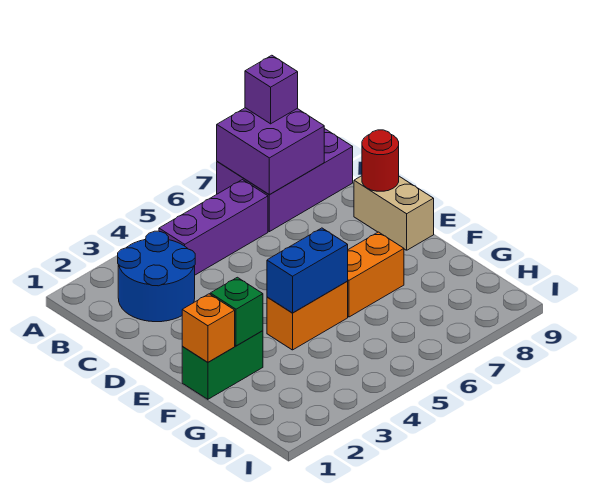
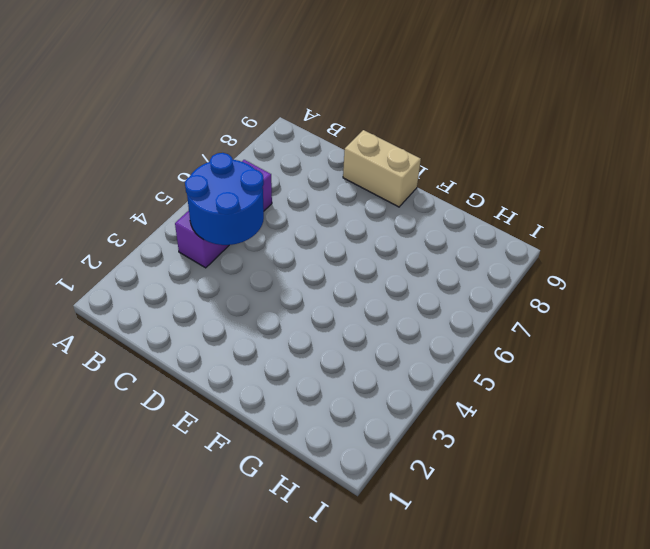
blue 2x2 round brick [185,153,264,245] -> blue 2x2 round brick moved to [118,231,195,322]
none -> purple 2x3 brick [217,128,353,232]
none -> green 1x2 brick [182,331,263,399]
none -> orange 1x2 brick [267,282,348,350]

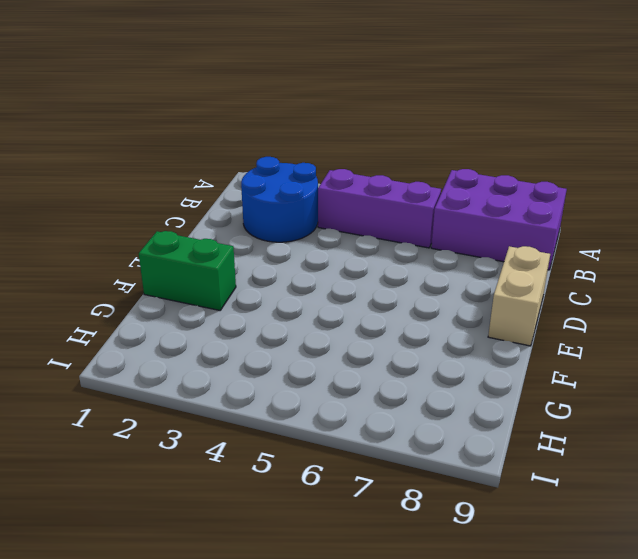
none -> orange 1x2 brick [267,282,348,350]
none -> orange 1x2 brick [347,232,404,317]
none -> purple 2x2 brick [217,108,324,194]

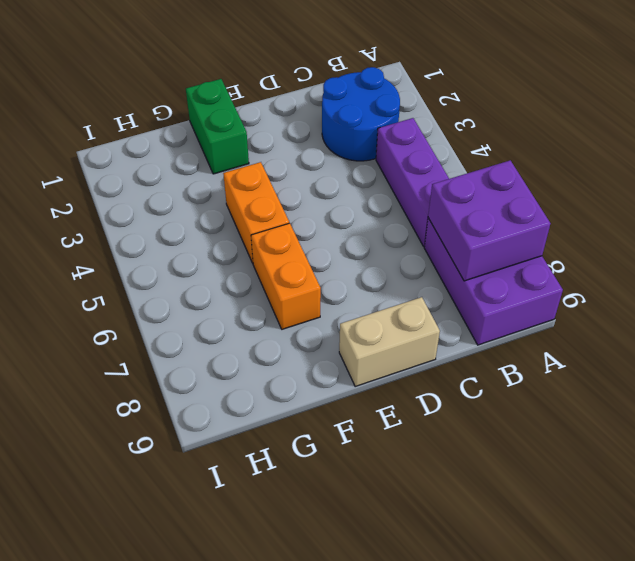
none -> red 1x1 round brick [362,130,399,191]
none -> orange 1x1 brick [182,294,235,362]
none -> green 1x1 brick [210,277,263,346]

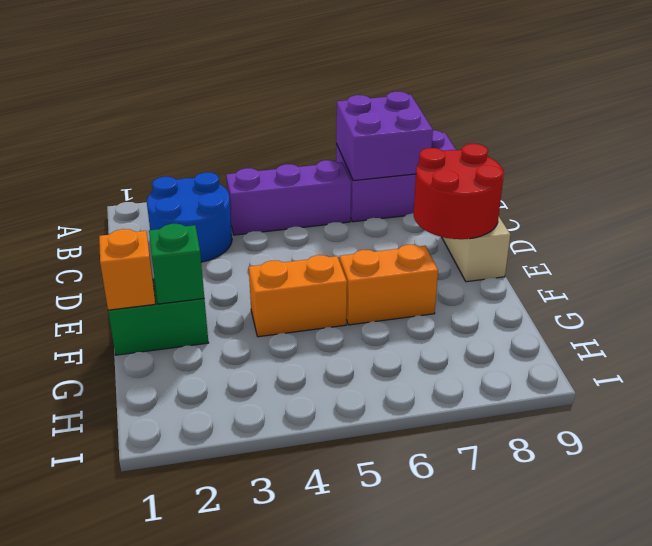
red 2x2 round brick [414,144,504,239] -> red 1x1 round brick [362,130,399,191]
none -> blue 1x2 brick [267,228,348,313]
none -> purple 1x1 brick [245,55,298,124]

